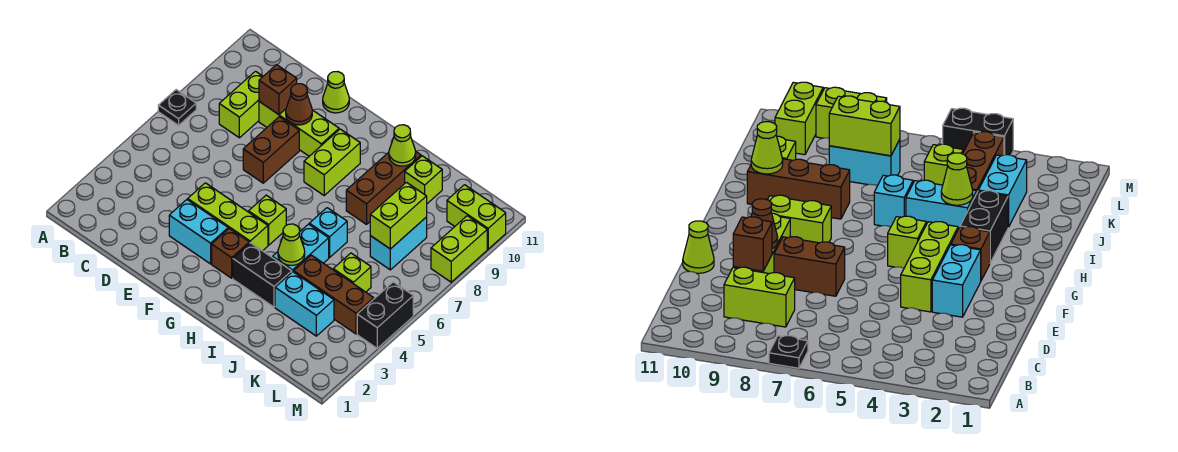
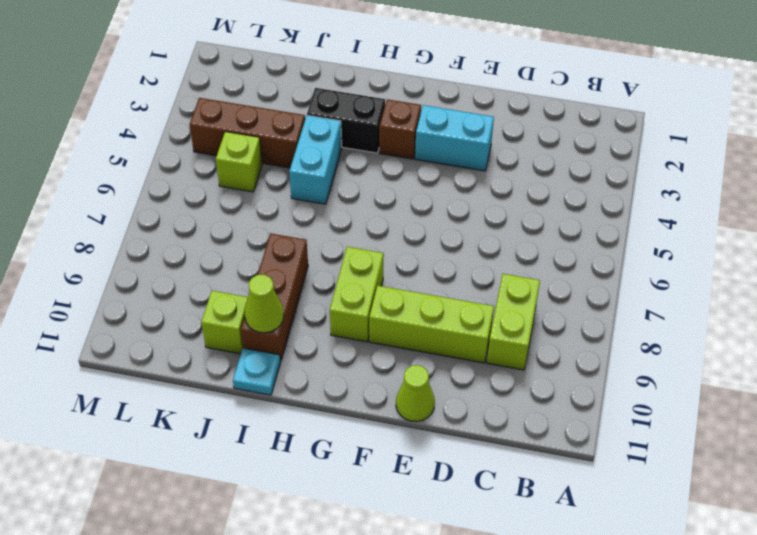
cyan 1x1 plate [233,348,281,395] -> none
none -> black 1x1 plate [158,90,196,125]
none -> lime 1x3 brick [188,183,268,251]
none -> brown 1x2 brick [243,117,299,183]

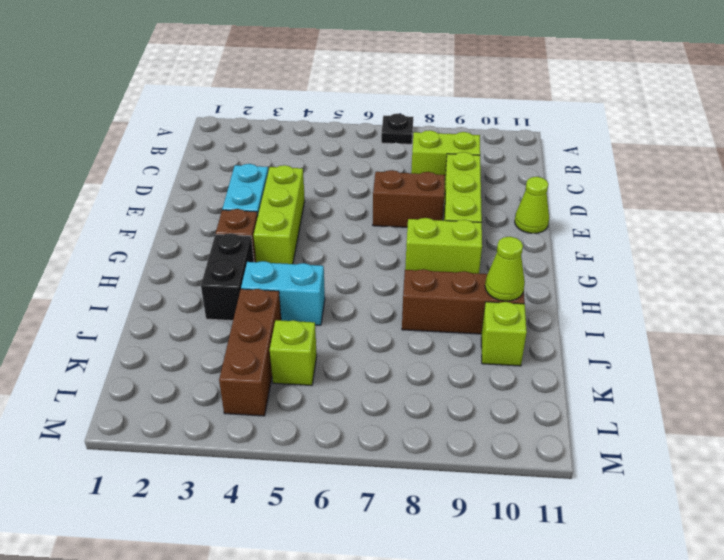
none -> lime 1x1 brick [249,195,286,245]
none -> cyan 1x1 brick [309,208,347,258]
none -> cyan 1x2 brick [275,272,334,336]

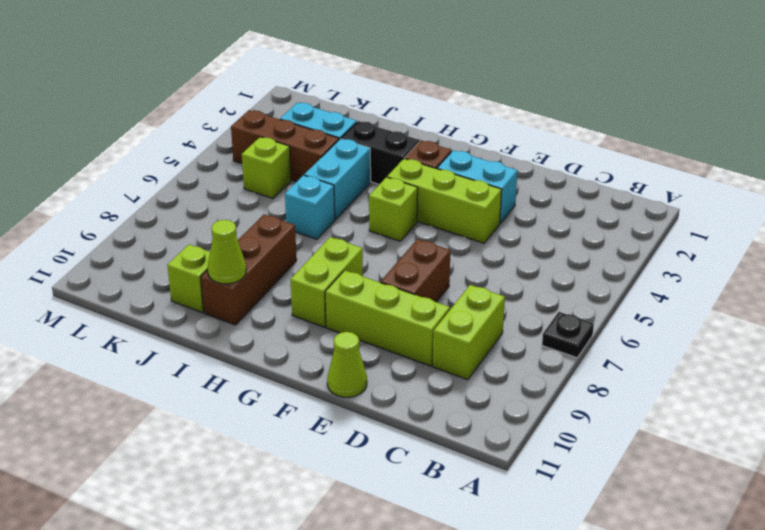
none -> cyan 1x2 brick [370,217,427,270]
none -> lime 1x2 brick [447,185,506,249]
none -> black 1x2 brick [357,282,413,348]

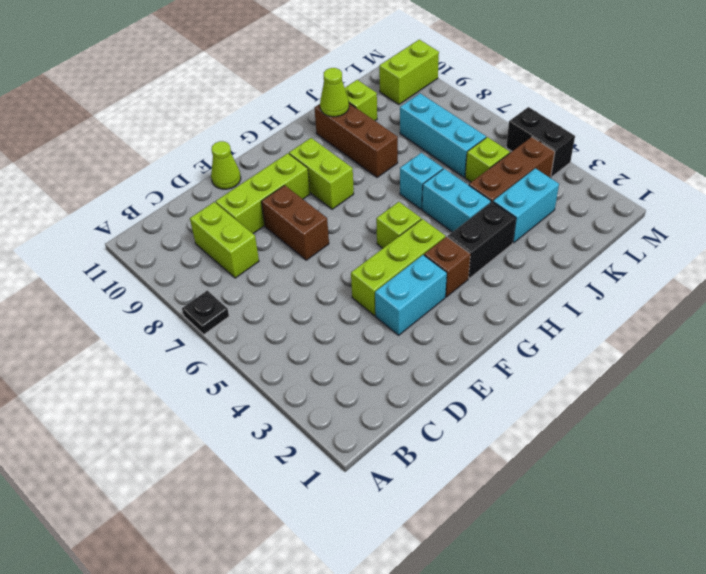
cyan 1x3 brick [400,93,486,177] -> cyan 1x2 brick [370,217,427,270]
none -> lime 1x2 brick [431,216,487,282]
none -> brown 1x1 brick [259,65,297,115]
none -> brown 1x1 cone [286,84,312,125]

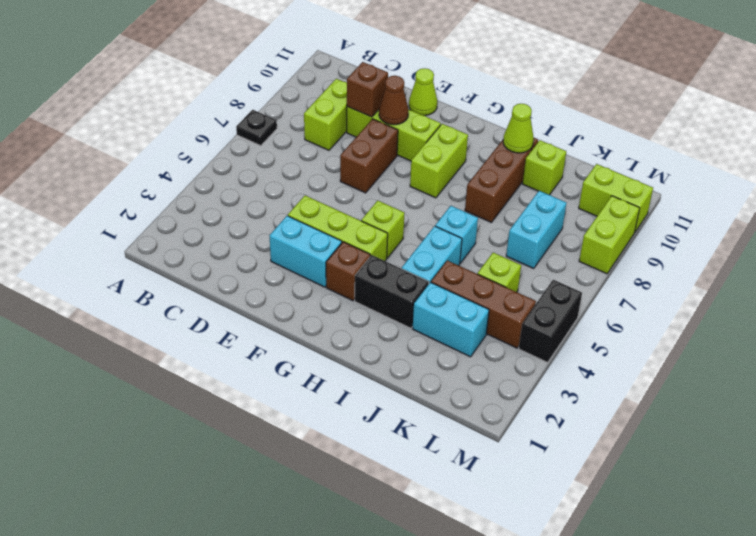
none -> lime 1x1 cone [278,224,305,265]
none -> lime 1x2 brick [370,182,427,249]

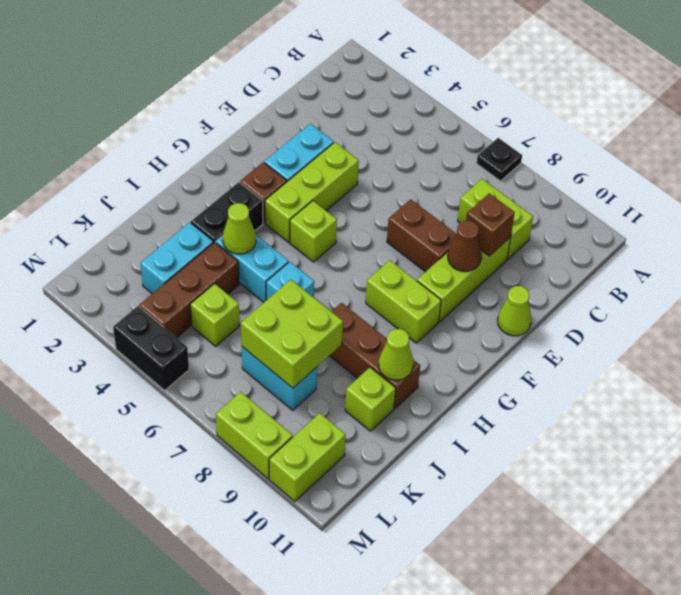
lime 2x2 brick [241,280,343,388] -> lime 1x2 brick [370,182,427,249]

